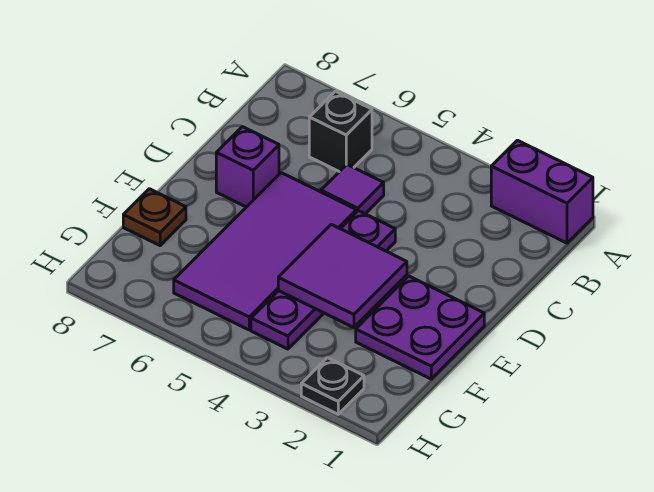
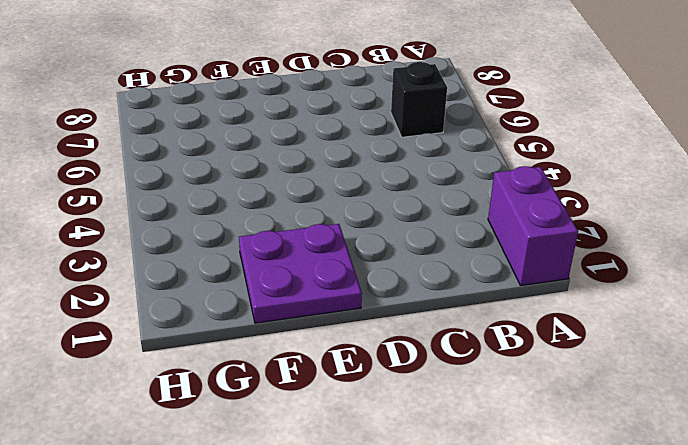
none -> purple 1x1 tile [321,165,384,214]
none -> purple 1x4 plate [251,211,395,349]

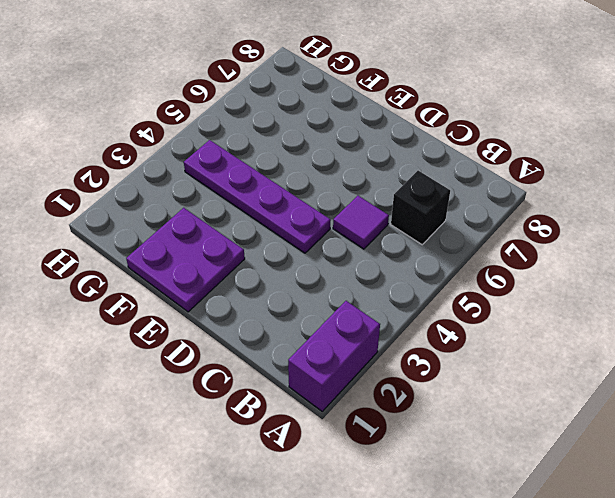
none -> purple 2x4 tile [174,173,357,330]
none -> purple 1x1 brick [216,127,279,207]

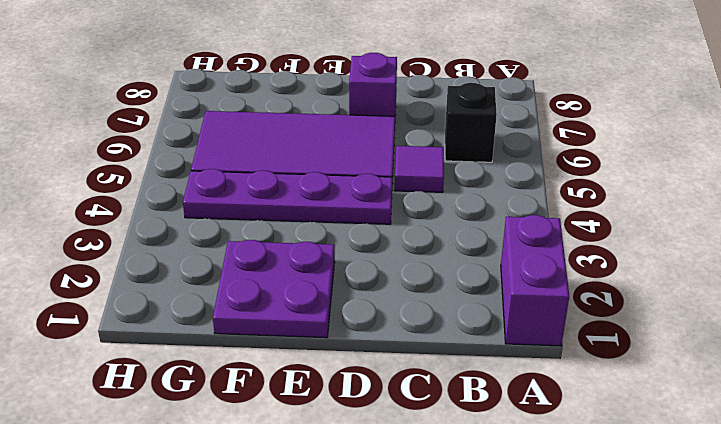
none -> brown 1x1 plate [123,189,186,245]
none -> black 1x1 plate [301,358,364,414]

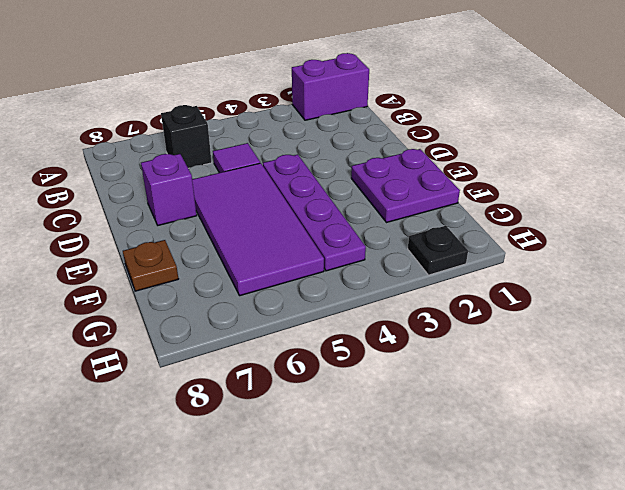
none -> purple 2x2 tile [278,224,407,327]

